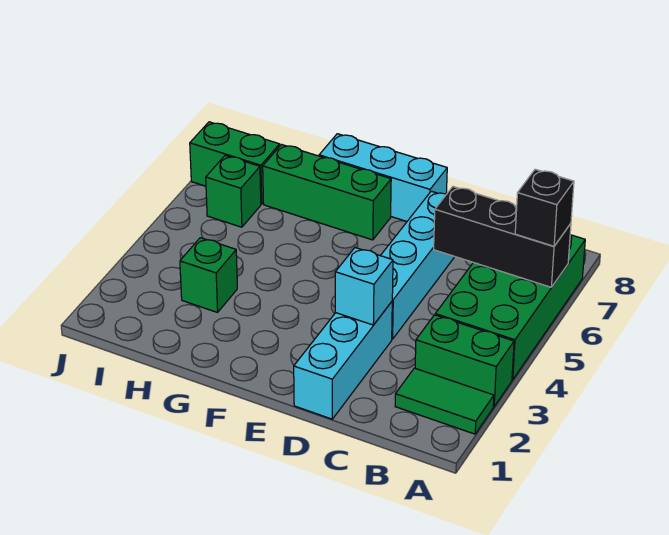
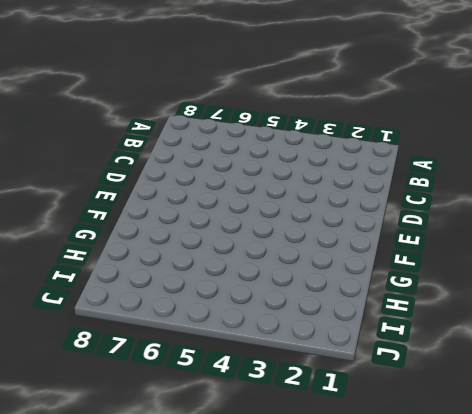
none -> green 1x2 tile [395,368,494,434]
none -> green 1x2 brick [415,315,514,406]
none -> green 2x4 brick [435,235,585,380]

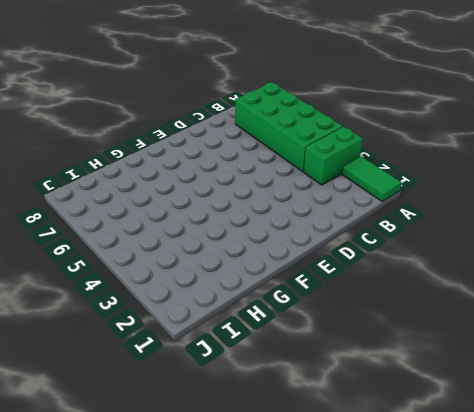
green 1x2 tile [342,156,401,201] -> green 1x2 tile turned to [395,368,494,434]
none -> cyan 1x3 brick [294,302,392,419]
none -> cyan 1x4 brick [380,191,455,339]
none -> cyan 1x3 brick [319,134,447,222]

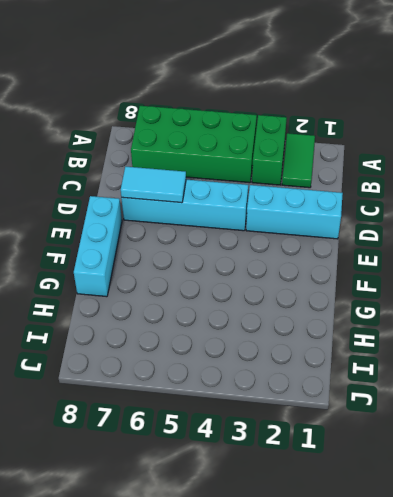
cyan 1x2 tile [121,167,186,203] -> none
none -> green 1x3 brick [263,145,391,240]
none -> green 1x1 brick [180,238,237,312]
none -> green 1x1 brick [206,155,261,227]

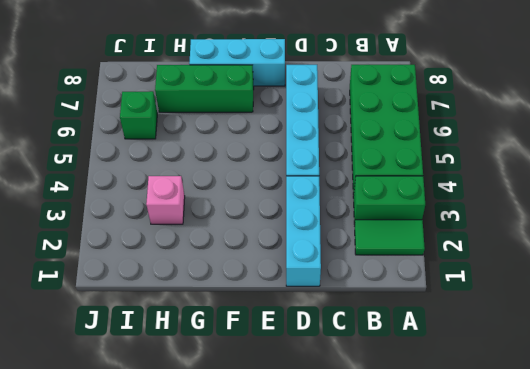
pink 1x1 brick [146,176,185,224] -> green 1x1 brick [180,238,237,312]
none -> green 1x2 brick [190,122,280,204]
none -> black 1x3 brick [434,187,571,287]
none -> cyan 1x1 brick [335,248,393,325]

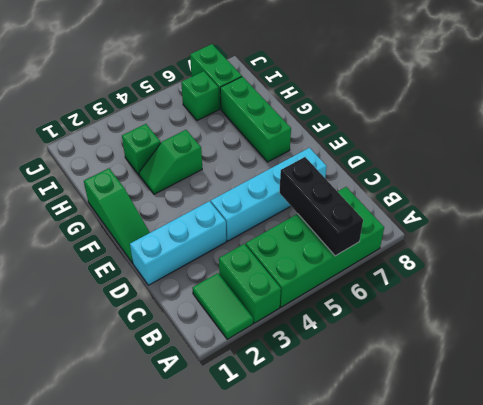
green 1x3 slope [84,168,150,263] -> none
green 1x2 slope [139,130,202,194] -> none
none -> cyan 1x3 brick [319,134,447,222]
none -> cyan 1x1 brick [335,248,393,325]
none -> black 1x1 brick [515,169,574,246]

